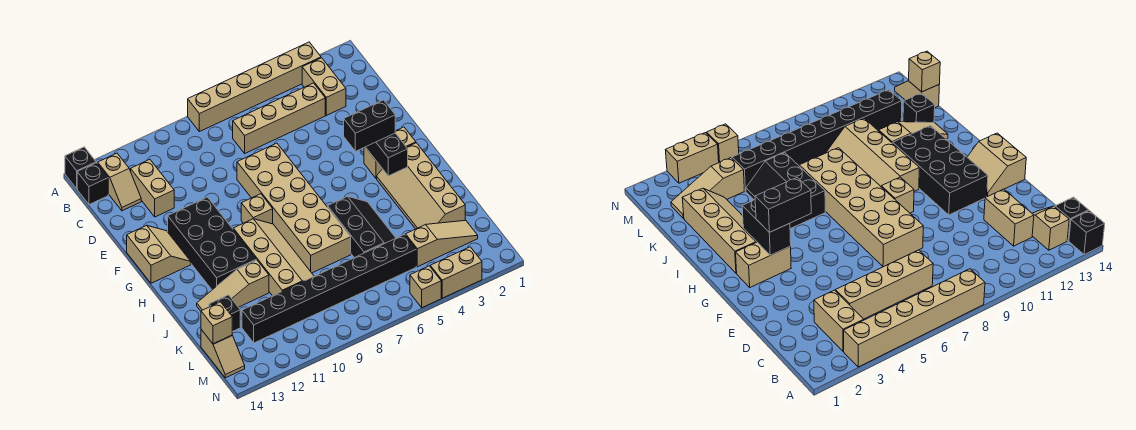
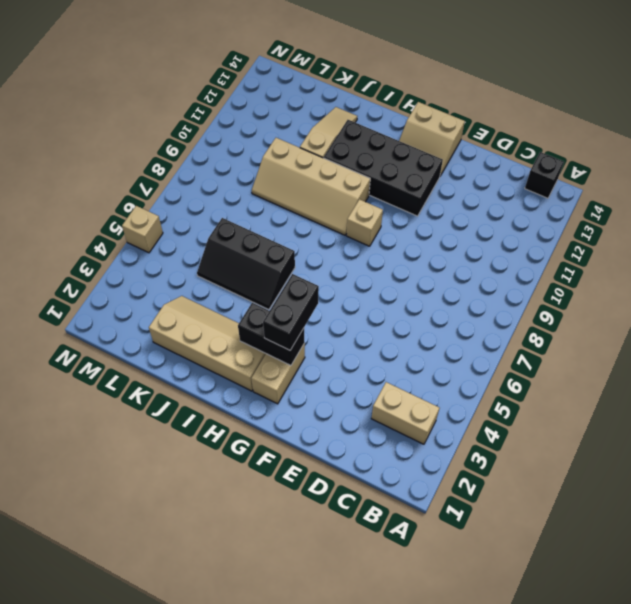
none -> tan 1x6 brick [188,42,321,132]
none -> black 1x1 brick [65,147,96,189]
none -> tan 1x2 slope [98,153,141,211]

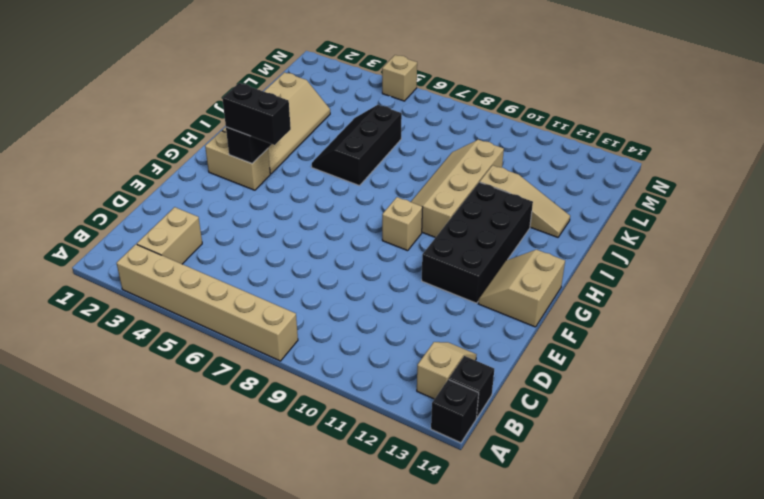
none -> tan 1x4 brick [233,83,325,153]
none -> tan 1x2 brick [131,159,174,217]
none -> tan 2x6 brick [237,143,351,273]

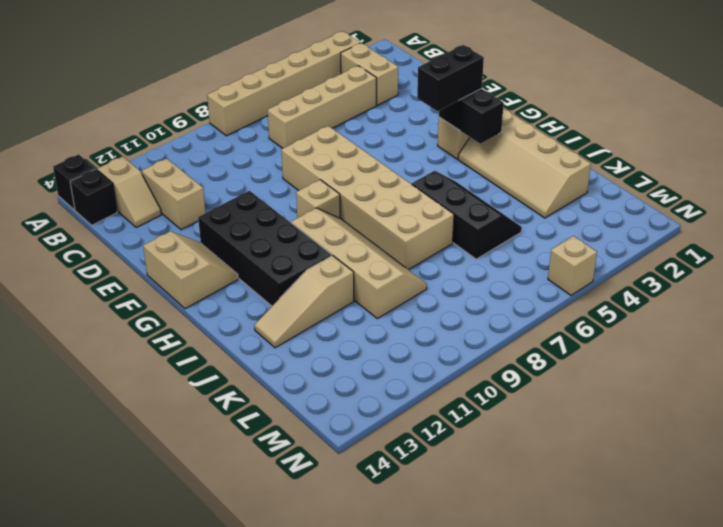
none -> black 1x1 brick [209,295,240,332]
none -> tan 1x3 slope [406,220,478,267]
none -> black 1x8 brick [242,234,416,343]

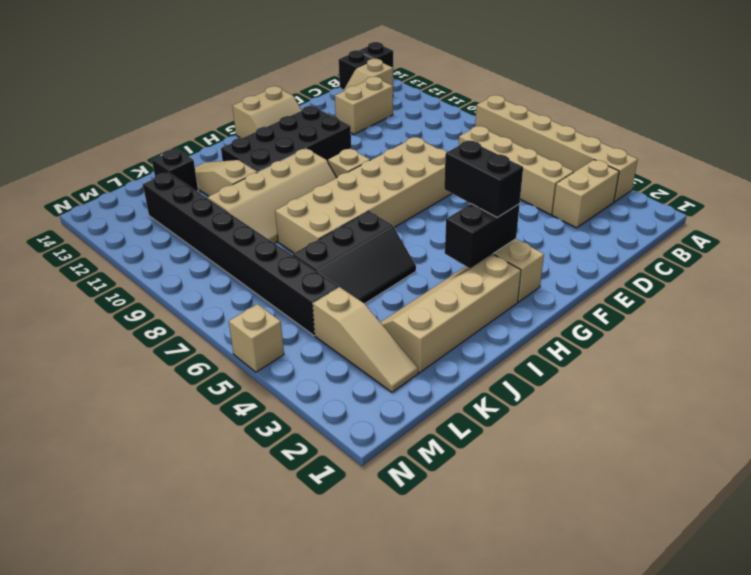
none -> tan 1x2 slope [201,330,245,378]
none -> tan 1x2 brick [430,247,482,298]
none -> tan 1x1 brick [201,302,232,344]

